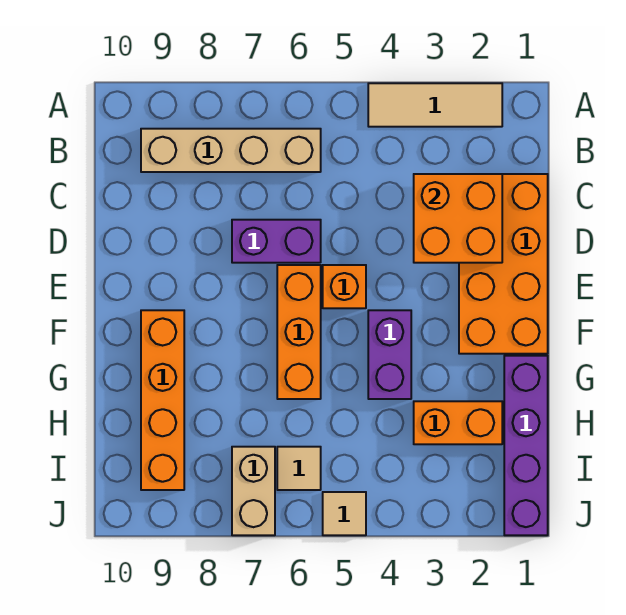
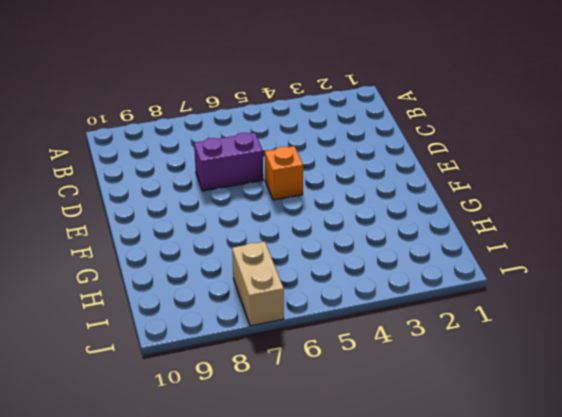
none -> tan 1x3 tile [368,83,502,127]
none -> tan 1x4 brick [141,129,321,172]
none -> orange 2x4 brick [459,174,548,354]

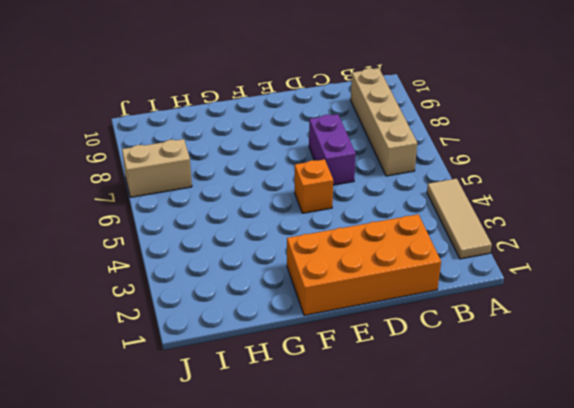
none -> orange 1x3 brick [277,265,321,399]
none -> purple 1x2 brick [368,310,411,399]
none -> orange 1x4 brick [141,310,184,490]

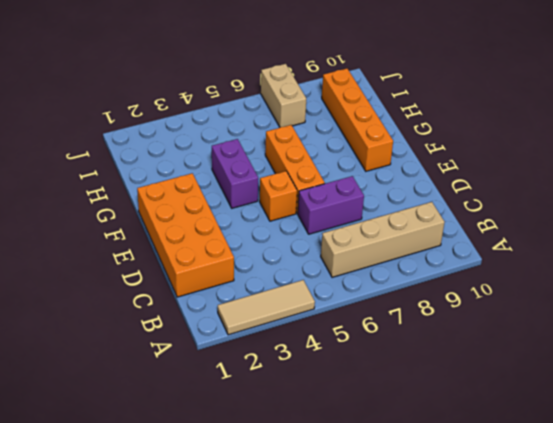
none -> purple 1x4 brick [504,356,548,535]
none -> orange 1x2 brick [414,401,502,444]
none -> tan 1x1 tile [277,447,321,490]

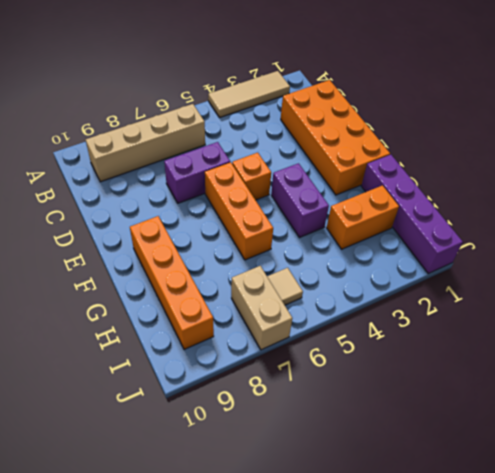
none -> tan 1x1 tile [323,492,366,535]
none -> orange 2x2 brick [414,174,502,263]

